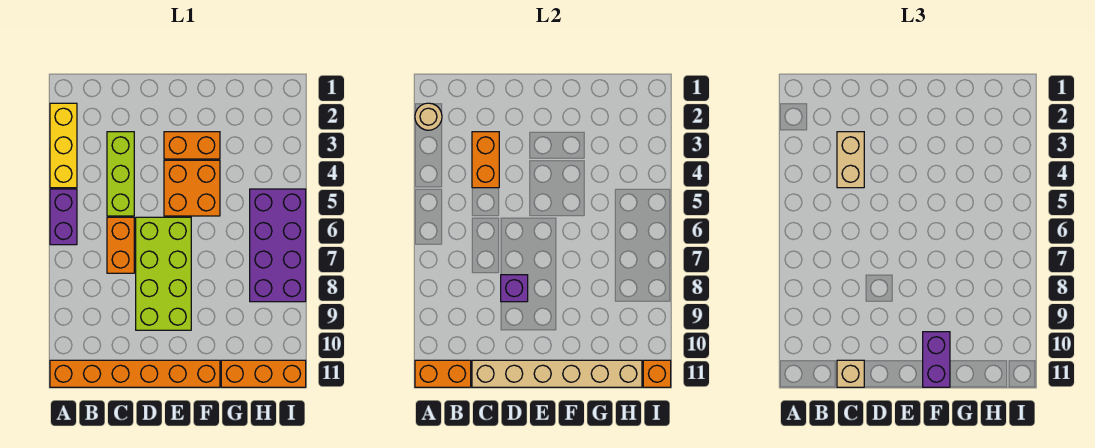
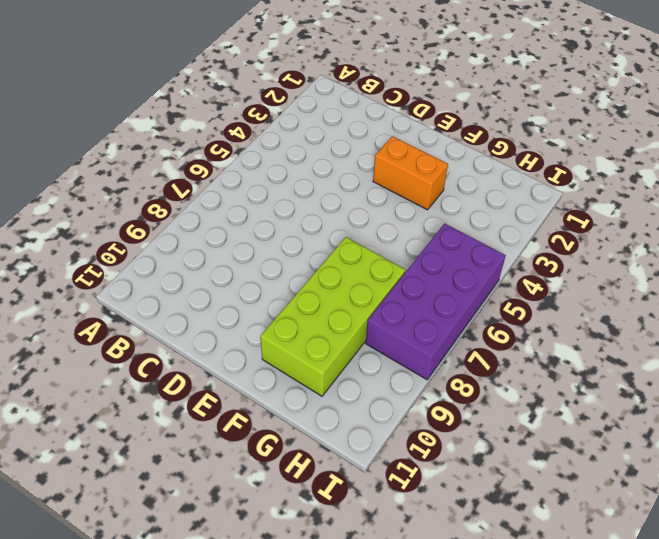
lime 2x4 brick [260,237,405,396] -> lime 2x4 brick moved to [136,217,191,330]
none -> yellow 1x3 brick [50,103,77,188]
none -> purple 1x2 brick [50,189,77,245]
none -> orange 1x6 brick [50,360,220,387]

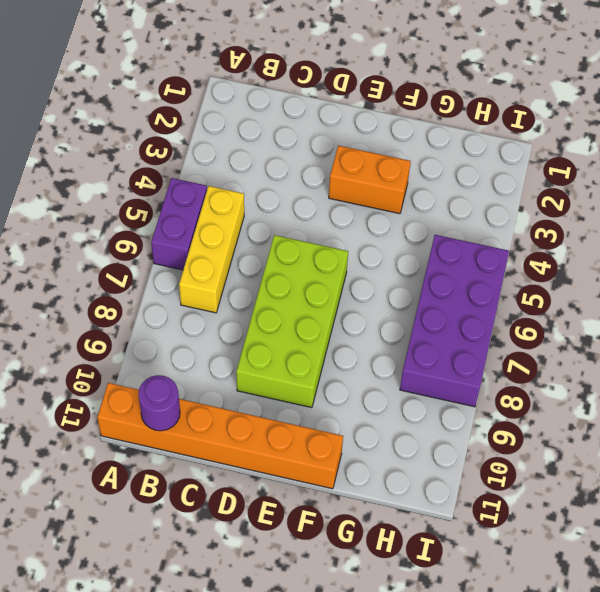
yellow 1x3 brick [179,186,244,313] -> yellow 1x3 brick moved to [50,103,77,188]
purple 1x1 round brick [138,375,180,431] -> orange 1x2 brick [415,360,471,387]
none -> lime 1x3 brick [107,132,134,216]
none -> orange 1x2 brick [107,217,134,273]
none -> orange 2x2 brick [164,160,220,216]

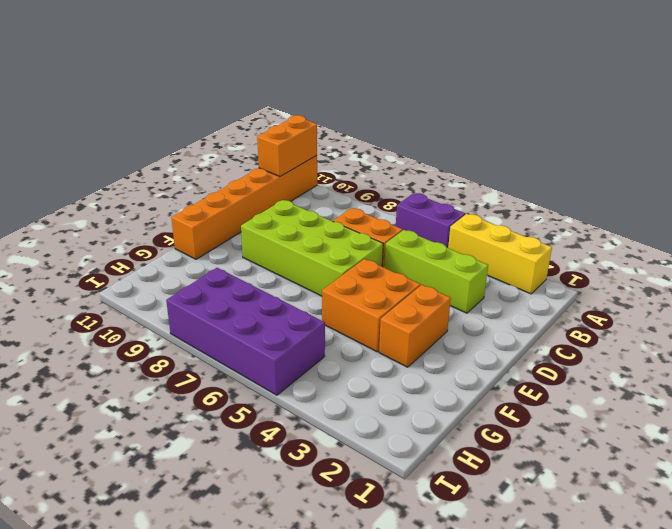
none -> orange 1x3 brick [221,360,306,387]
none -> tan 1x1 round brick [415,103,442,130]
none -> orange 1x2 brick [472,132,499,188]

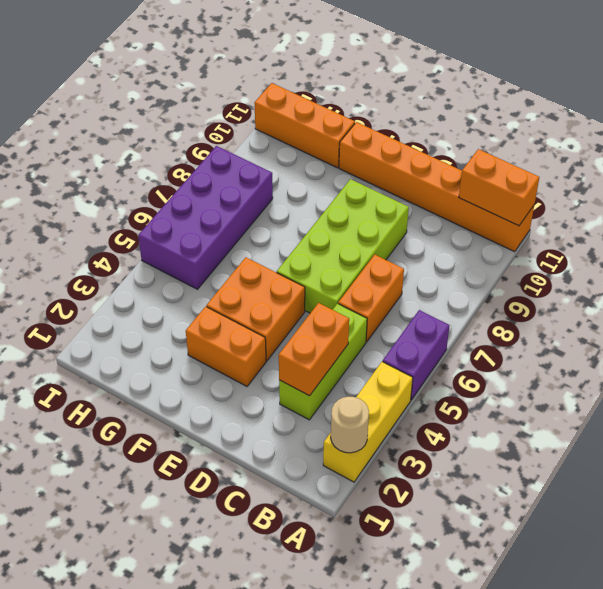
none -> tan 1x6 brick [472,360,642,387]
none -> purple 1x1 brick [501,275,528,302]
none -> orange 1x1 brick [643,360,671,387]

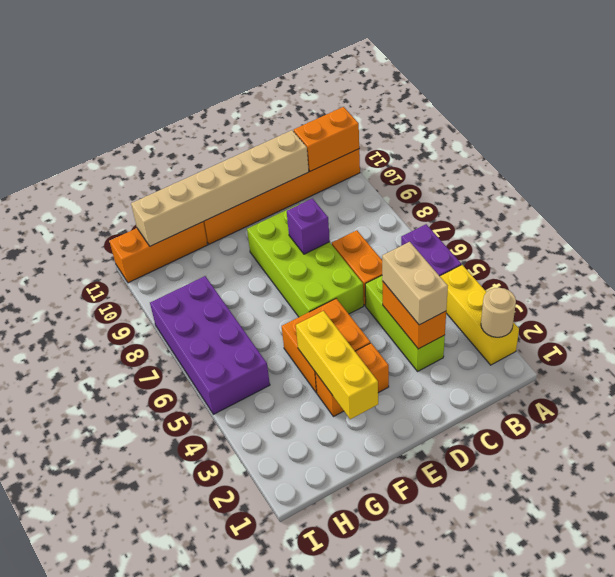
yellow 1x3 brick [296,311,378,419] -> none
none -> orange 1x1 brick [643,360,671,387]
none -> tan 1x1 brick [837,360,864,387]
none -> purple 1x2 brick [923,332,950,387]

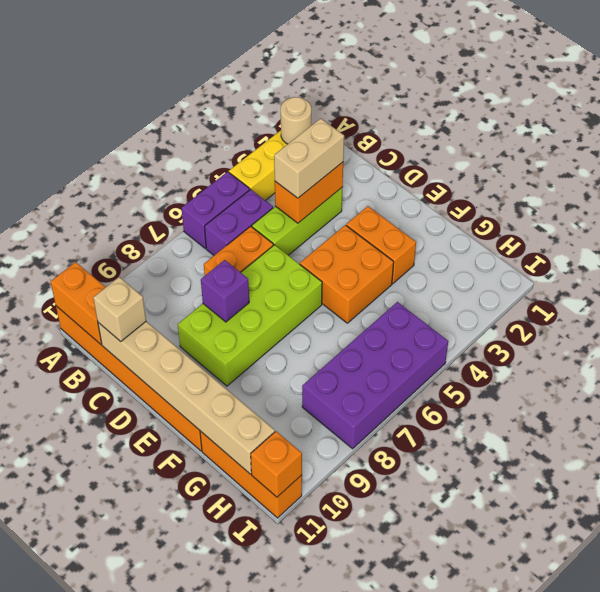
purple 1x2 brick [205,189,273,255] -> purple 1x2 brick moved to [923,332,950,387]

